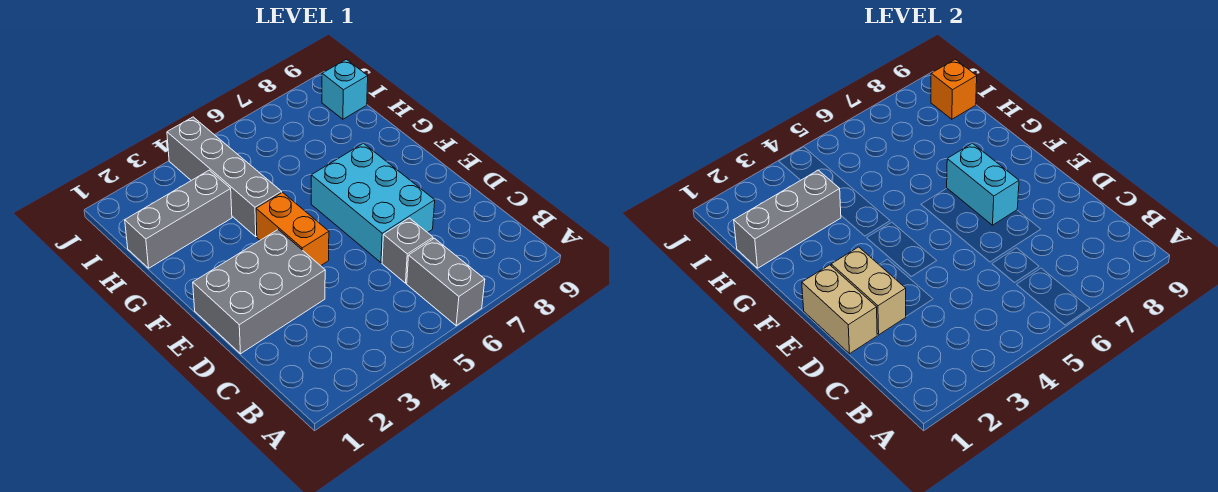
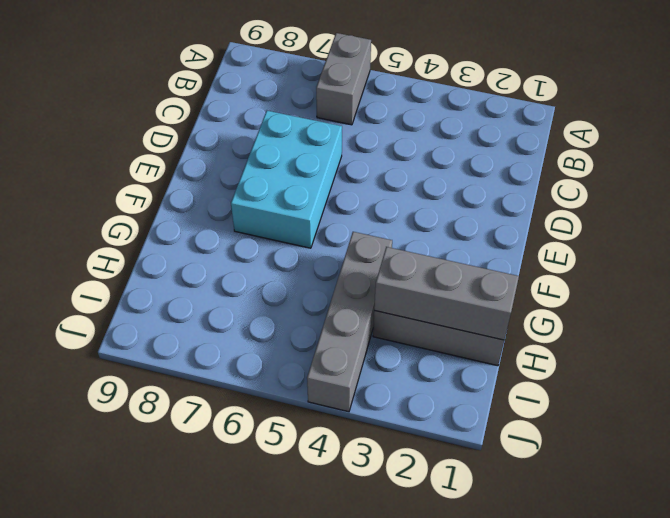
none -> grey 1x1 brick [382,218,433,283]
none -> grey 2x3 brick [193,230,325,354]
none -> orange 1x2 brick [256,192,329,266]

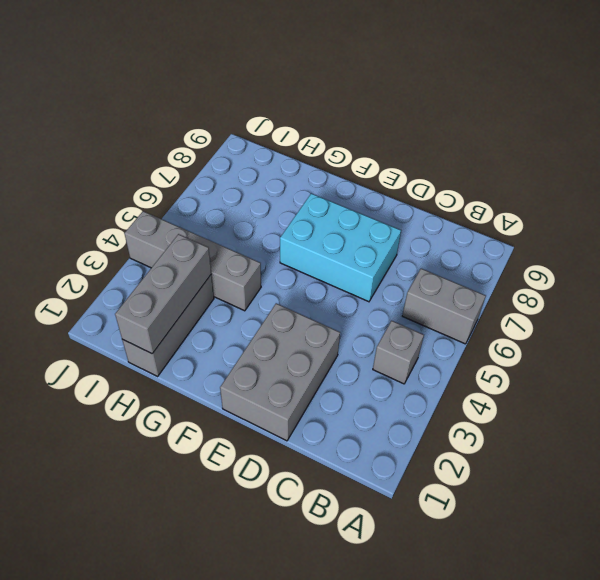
grey 1x1 brick [373,321,424,384] -> grey 1x1 brick moved to [382,218,433,283]
none -> orange 1x2 brick [256,192,329,266]
none -> cyan 1x1 brick [322,59,368,119]
none -> tan 1x2 brick [802,265,877,354]

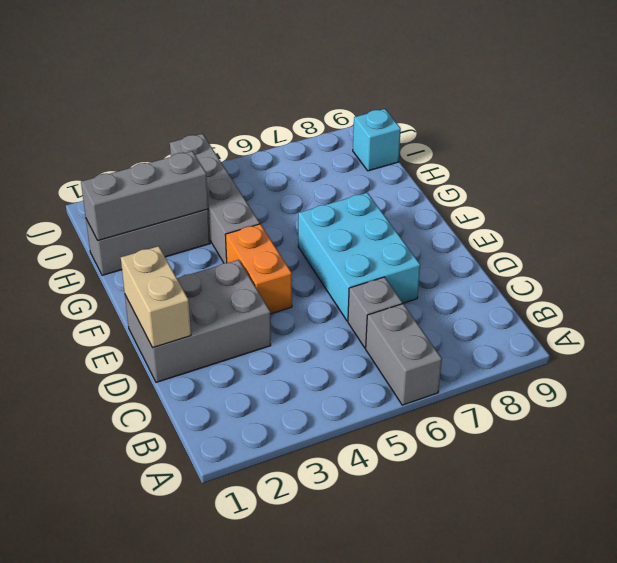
none -> tan 1x2 brick [831,247,906,335]
none -> cyan 1x2 brick [947,143,1019,225]
none -> orange 1x1 brick [931,59,977,119]

